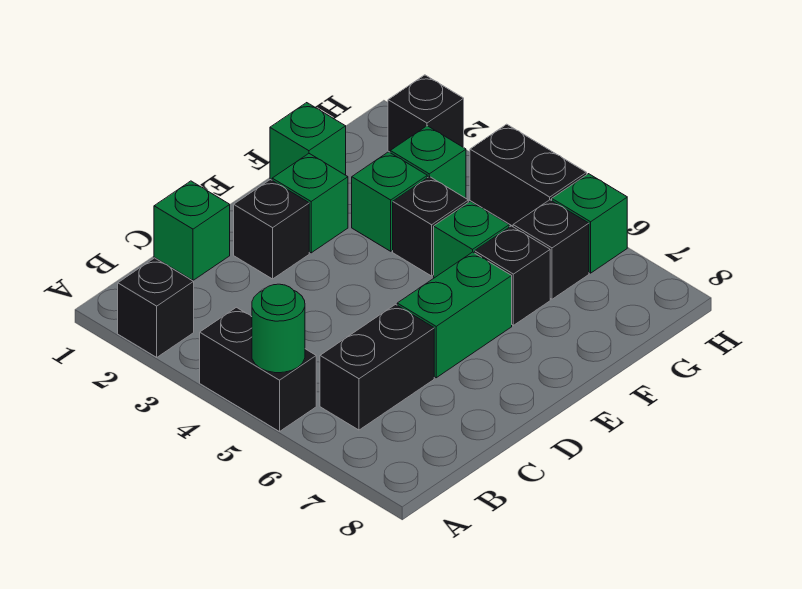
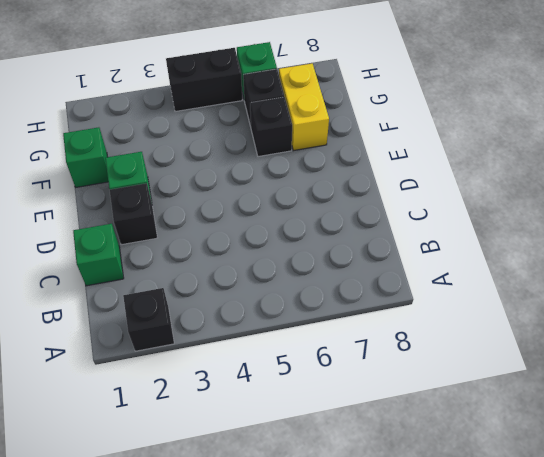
yellow 1x2 brick [279,64,329,151] -> none
none -> black 1x2 brick [200,307,316,432]
none -> black 1x2 brick [320,305,434,430]
none -> green 1x2 brick [397,252,512,378]

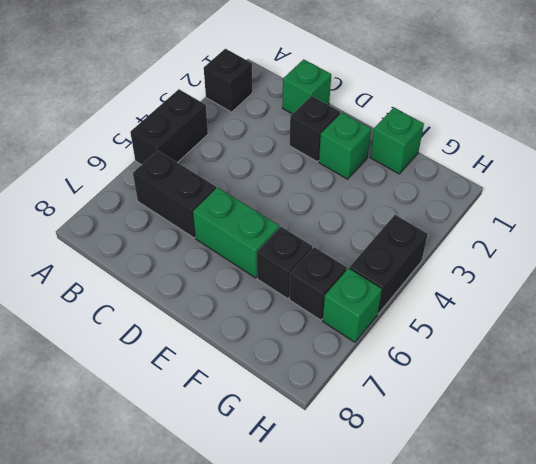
none -> green 1x1 brick [352,152,427,251]
none -> black 1x1 brick [393,176,468,276]
none -> green 1x1 brick [434,201,509,278]

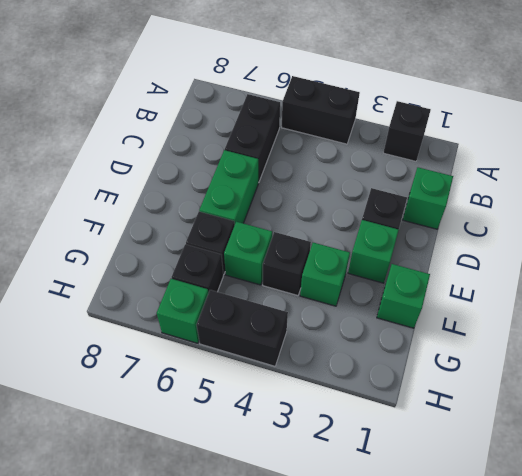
none -> green 1x1 brick [390,126,466,198]
none -> black 1x1 brick [388,75,464,152]
none -> green 1x1 round brick [252,284,305,373]

